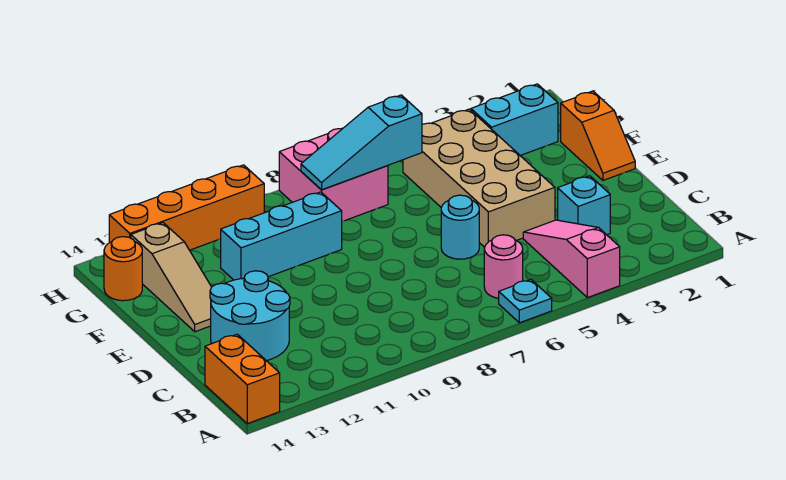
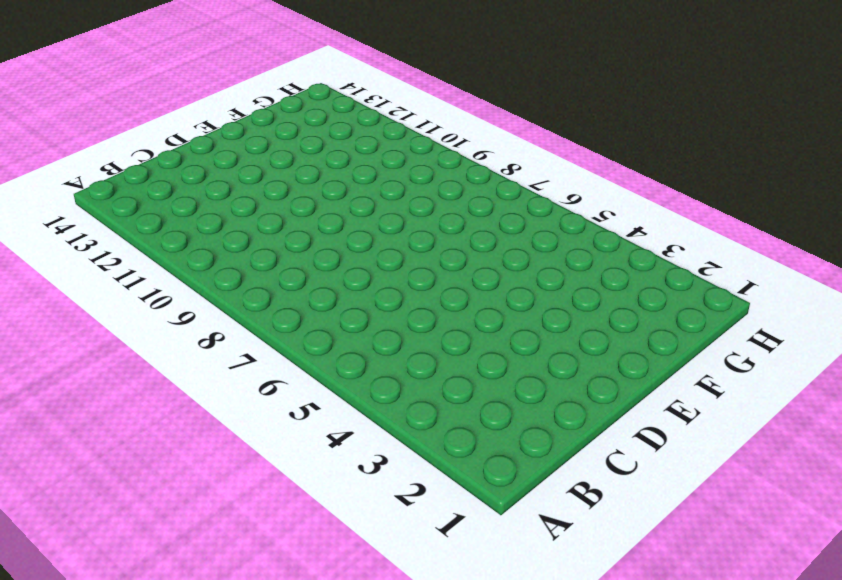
none -> pink 1x3 slope [523,220,620,298]
none -> cyan 1x1 plate [499,280,552,323]
none -> orange 1x2 brick [205,334,280,424]

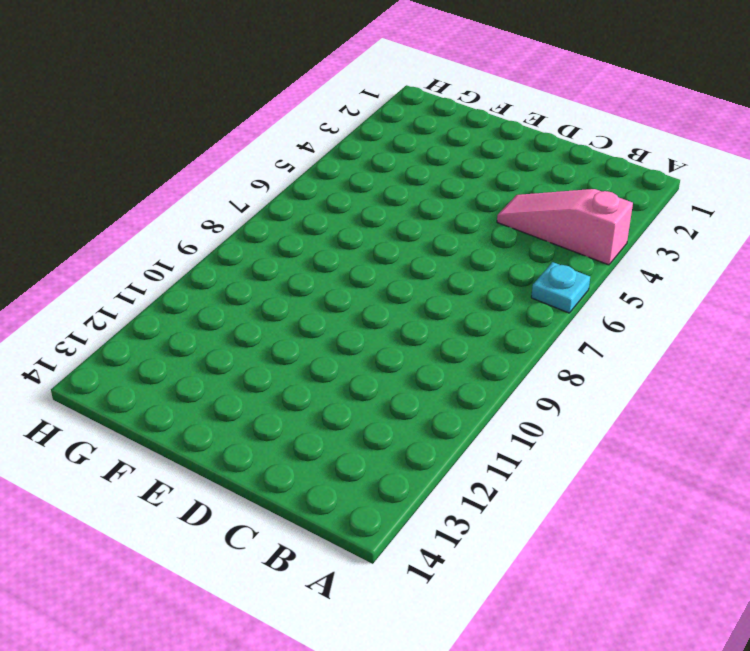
none -> orange 1x2 brick [205,334,280,424]
none -> pink 1x1 round brick [484,235,523,298]
none -> cyan 1x1 brick [558,176,610,235]

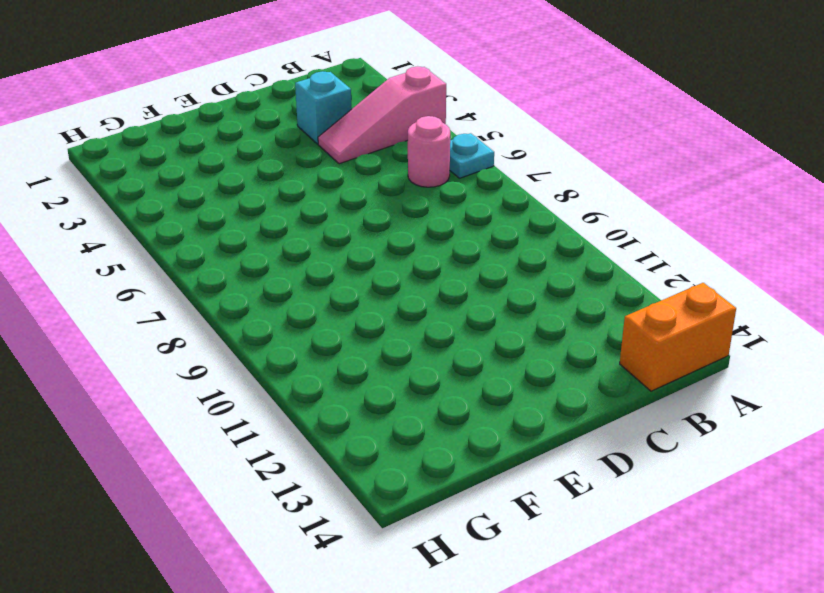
none -> cyan 2x2 round brick [210,271,290,361]
none -> tan 2x4 brick [403,109,555,247]
none -> cyan 1x1 round brick [441,195,479,259]

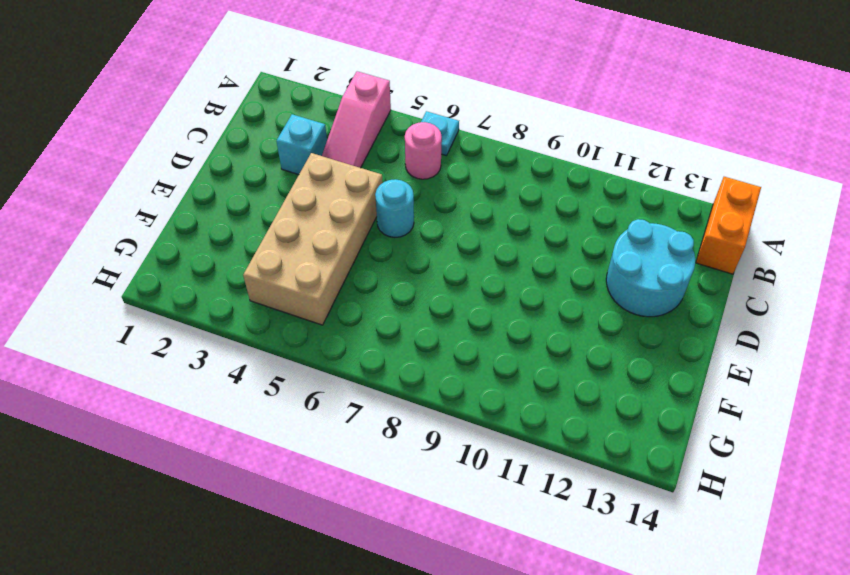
none -> orange 1x2 slope [561,91,635,180]
none -> tan 1x3 slope [131,223,211,332]
none -> cyan 1x3 brick [221,192,342,280]

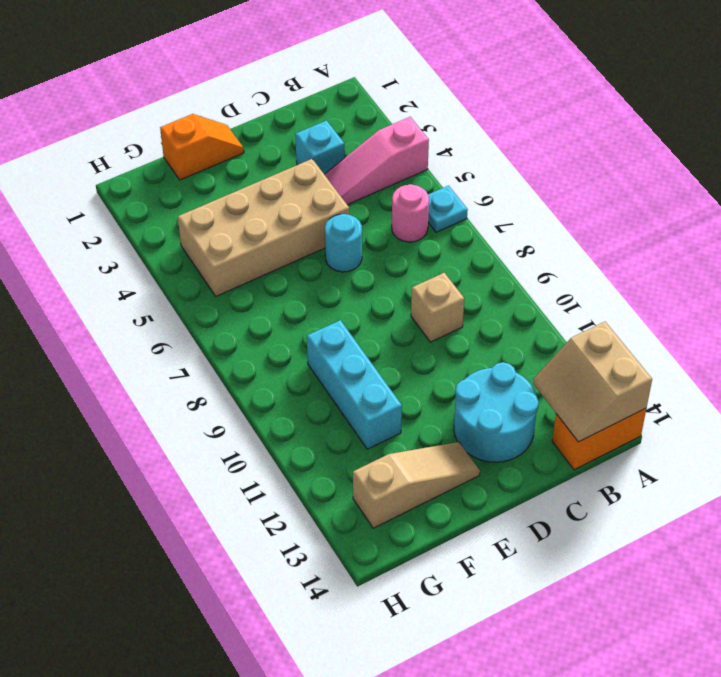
tan 2x2 slope [533,322,652,442] -> none
tan 1x1 brick [411,273,464,342] -> none
none -> cyan 1x2 brick [471,84,558,156]
none -> pink 2x2 brick [279,128,388,221]
none -> orange 1x1 round brick [104,237,142,301]

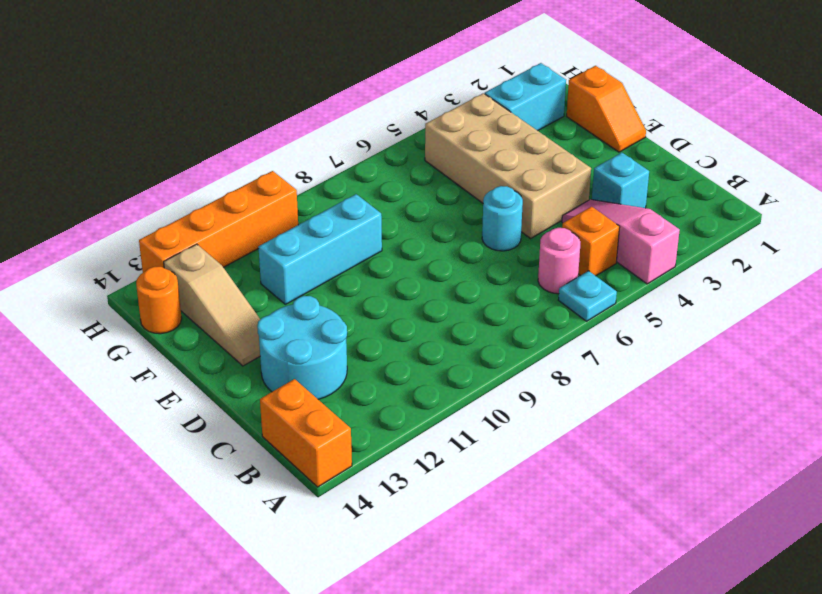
orange 1x1 brick [562,207,620,276] -> none
none -> pink 2x2 brick [279,128,388,221]
none -> cyan 1x3 slope [301,95,422,190]

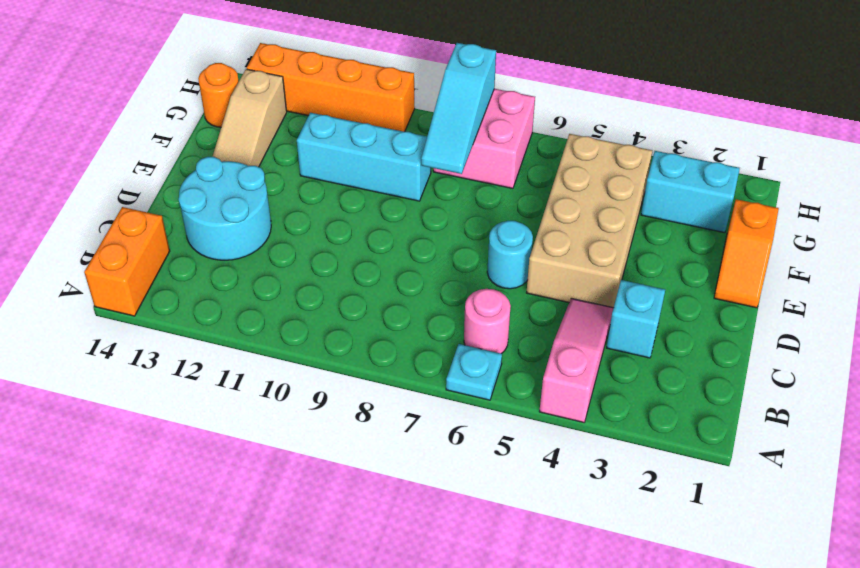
cyan 1x3 slope [421,43,496,174] -> cyan 1x3 slope turned to [301,95,422,190]

